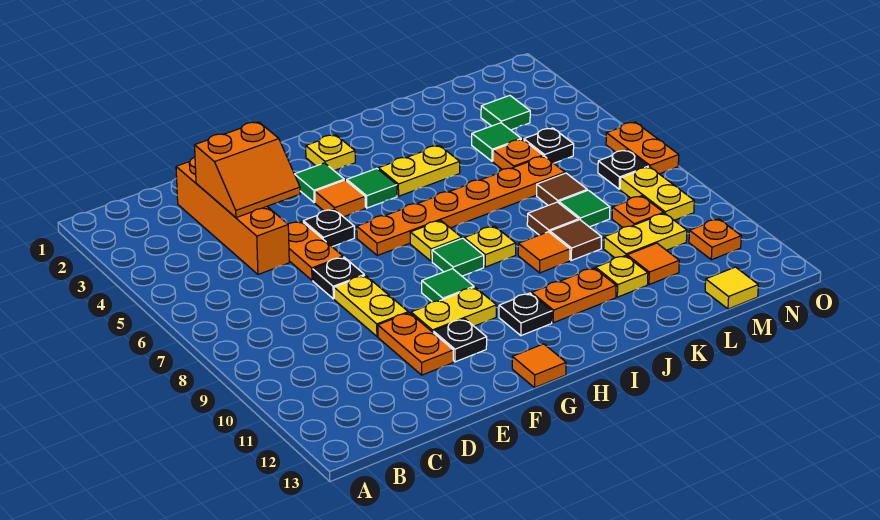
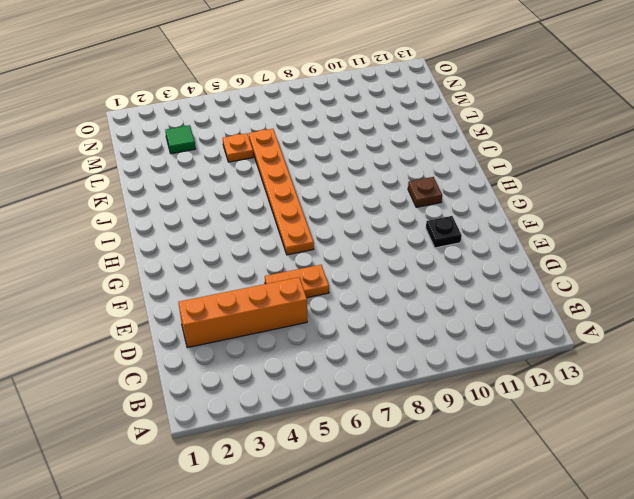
brown 1x1 plate [408,177,442,207] -> black 1x1 plate [499,293,552,336]
none -> black 1x1 plate [313,257,365,299]
none -> yellow 1x2 plate [334,275,408,336]
none -> orange 1x2 plate [378,313,453,375]
none -> black 1x1 plate [303,209,354,247]

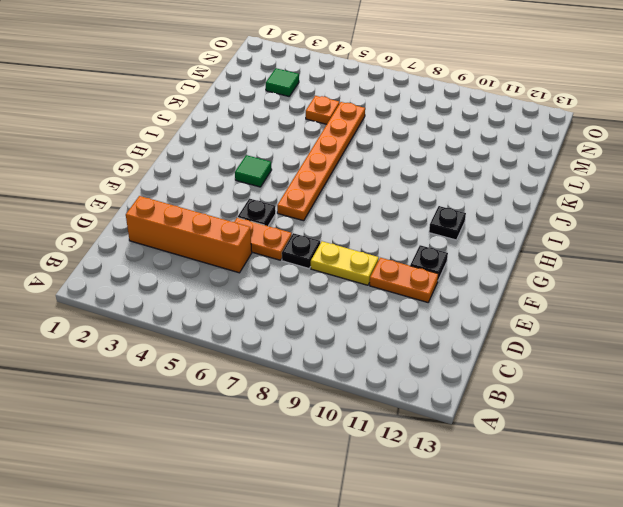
none -> yellow 1x2 plate [411,287,497,332]
none -> green 1x1 tile [295,163,344,203]
none -> orange 1x1 tile [315,180,365,217]
none -> green 1x1 tile [422,269,474,302]

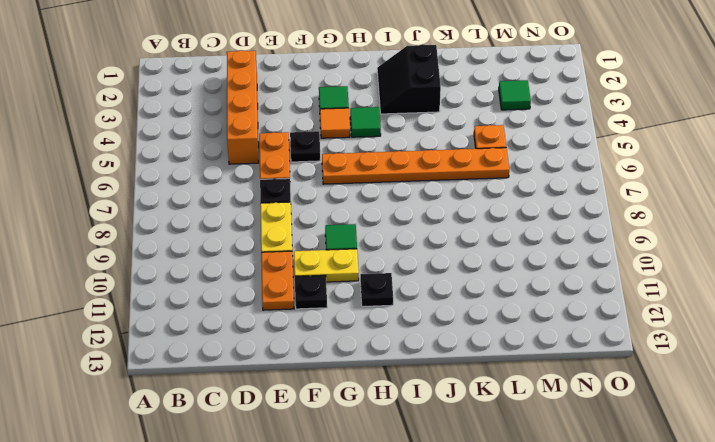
black 2x2 slope [377,44,441,114] -> none
none -> orange 1x1 tile [512,344,566,388]
none -> yellow 1x1 plate [306,135,355,170]
none -> yellow 1x1 plate [410,221,462,261]
none -> green 1x1 tile [432,238,484,276]

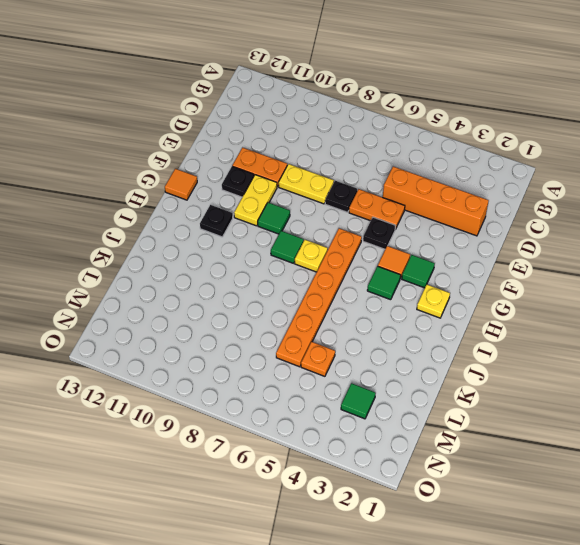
none -> yellow 1x2 plate [378,145,460,196]
none -> yellow 1x1 plate [464,226,516,267]
none -> orange 1x2 plate [532,268,616,323]
none -> orange 1x1 tile [518,232,570,273]

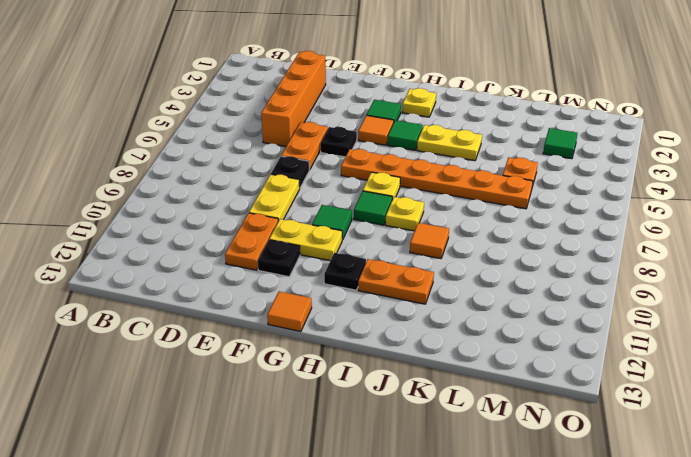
none -> brown 1x1 tile [527,202,579,235]
none -> brown 1x1 tile [550,220,601,260]
none -> yellow 1x1 plate [596,256,648,297]
none -> green 1x1 tile [472,123,521,161]

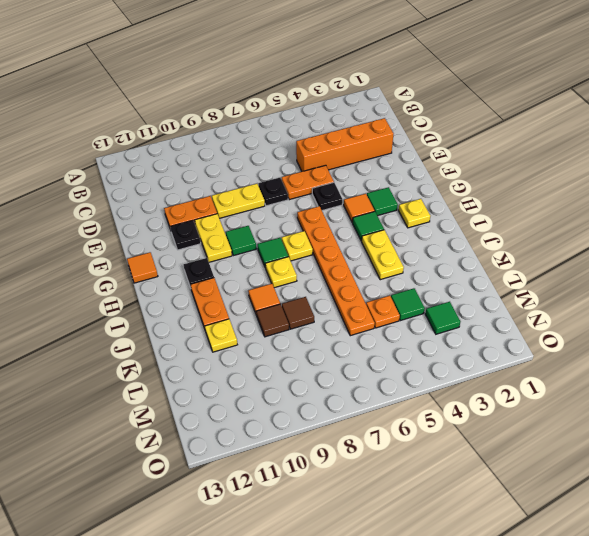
none -> brown 1x1 tile [537,173,587,205]
none -> green 1x1 tile [559,190,610,227]
none -> yellow 1x2 plate [604,213,687,258]
none -> orange 1x1 tile [627,243,679,285]

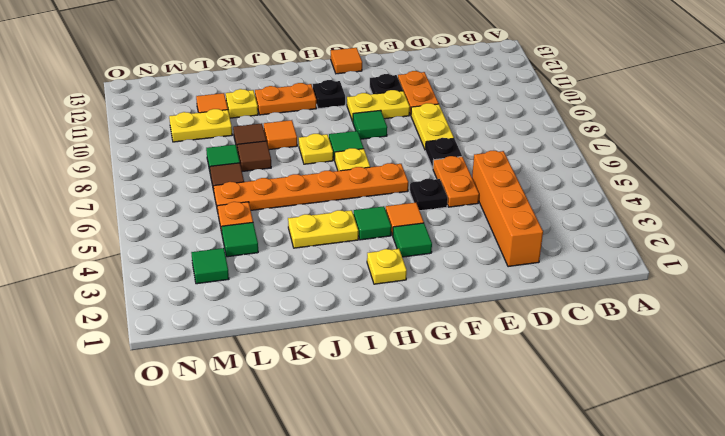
none -> black 1x1 plate [524,128,574,163]
none -> orange 1x1 plate [612,196,664,228]
none -> yellow 1x1 tile [705,267,758,309]
none -> black 1x1 plate [598,150,649,189]

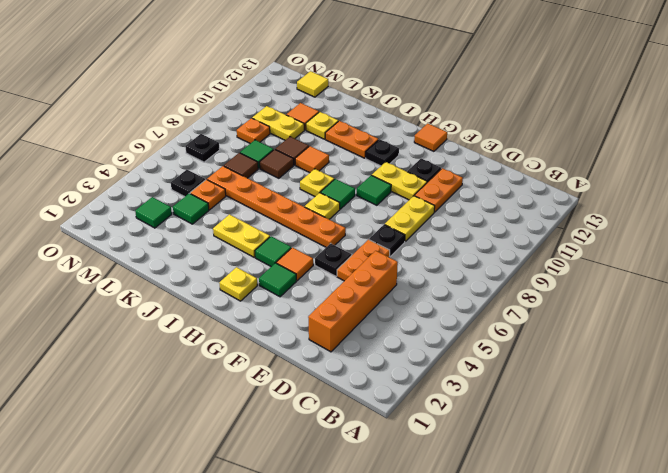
none -> yellow 1x2 plate [620,167,694,220]
none -> orange 1x1 plate [689,219,741,260]
none -> orange 1x2 plate [606,122,679,174]
none -> orange 2x2 slope [195,122,300,218]

